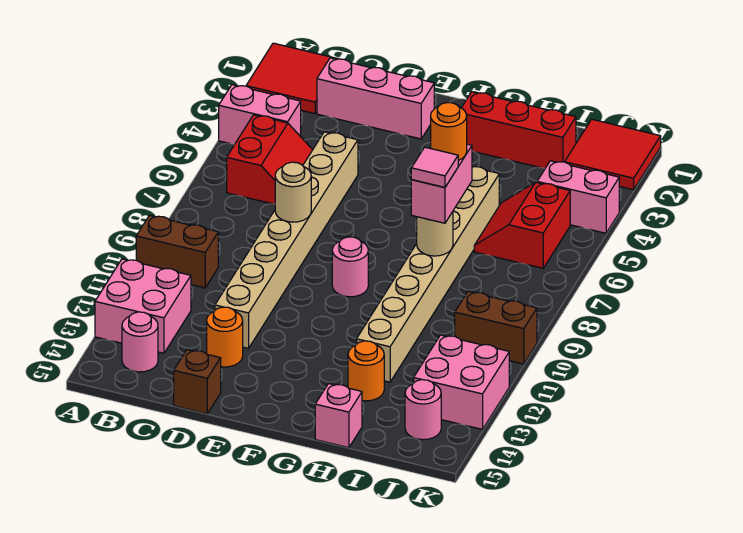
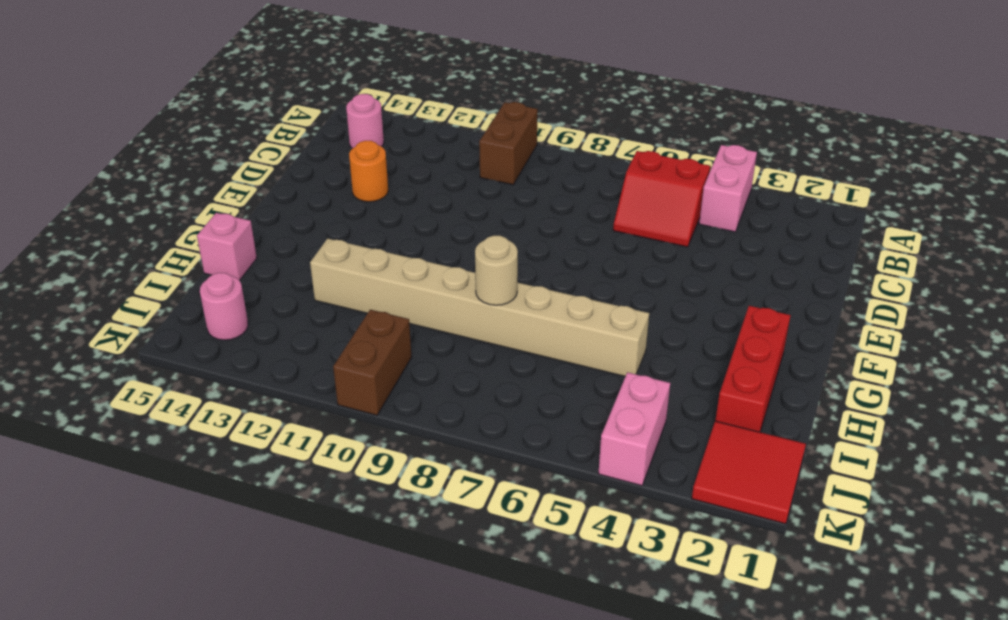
none -> red 2x2 tile [246,43,337,114]
none -> pink 2x2 brick [95,259,191,353]
none -> pink 1x3 brick [317,58,434,139]

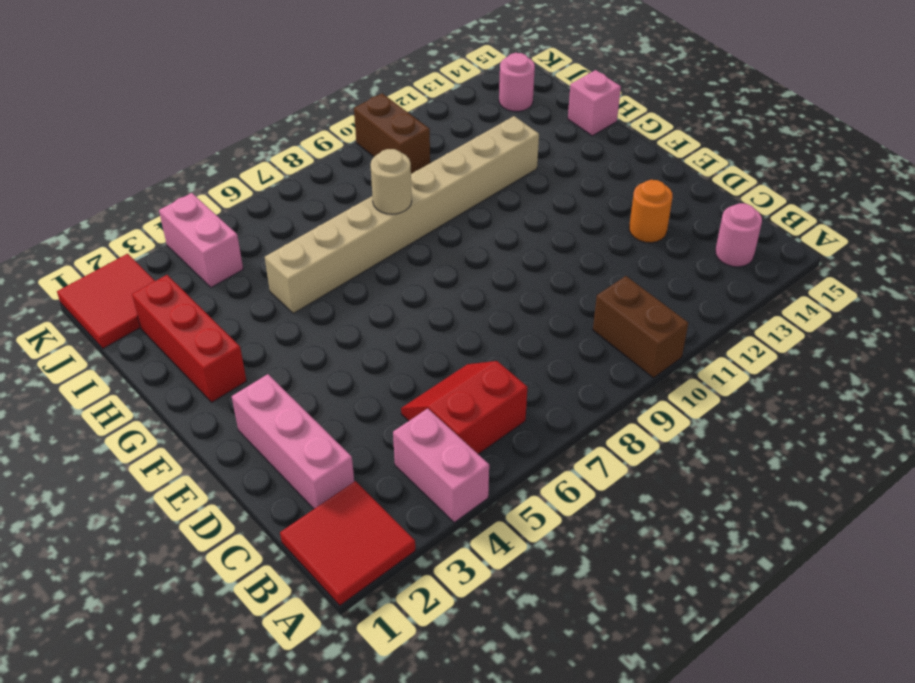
none -> pink 2x2 brick [95,259,191,353]
none -> tan 1x8 brick [215,132,358,348]
none -> brown 1x1 brick [174,350,221,414]

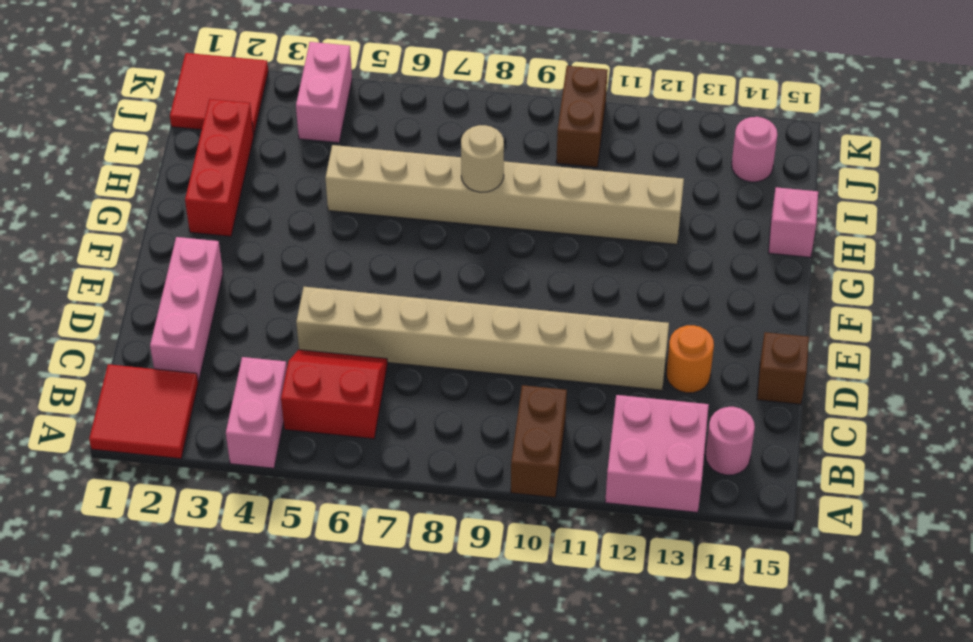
none -> pink 1x1 round brick [332,237,368,297]
none -> orange 1x1 round brick [348,341,384,401]
none -> red 2x2 slope [474,182,570,268]

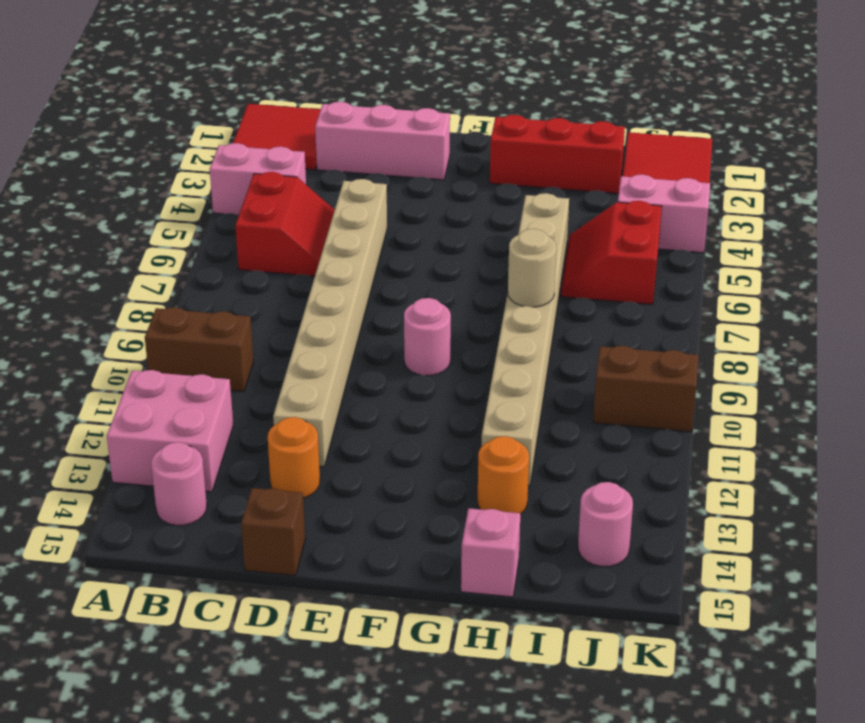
none -> pink 2x2 brick [414,335,509,429]
none -> tan 1x1 round brick [275,162,311,222]
none -> pink 1x2 brick [411,144,472,223]

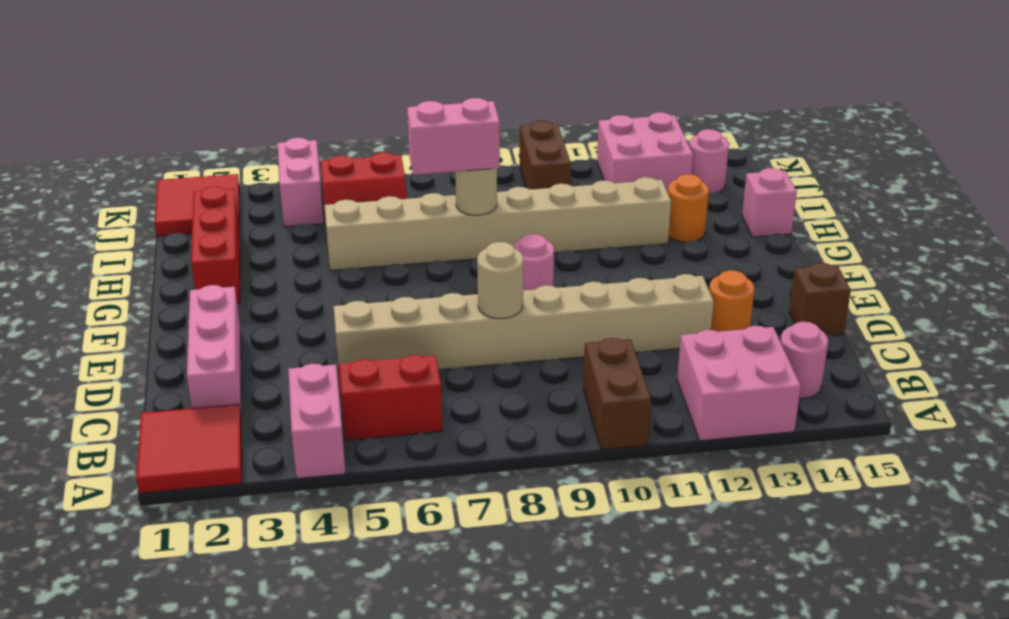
none -> orange 1x1 round brick [431,103,467,161]
none -> pink 1x1 tile [411,147,458,187]

